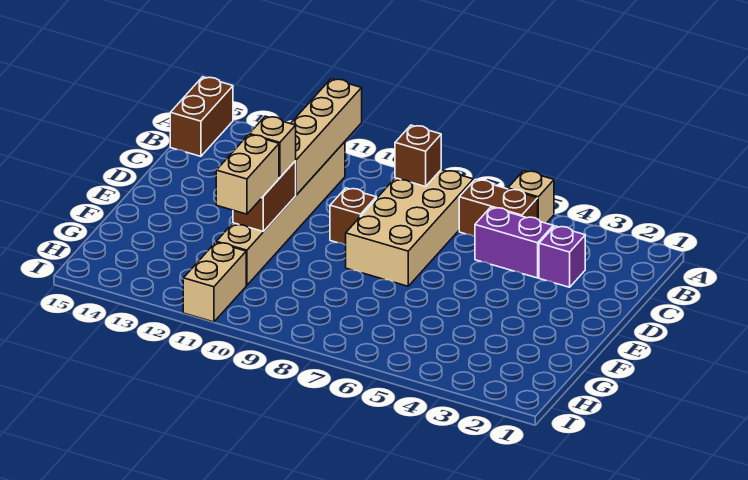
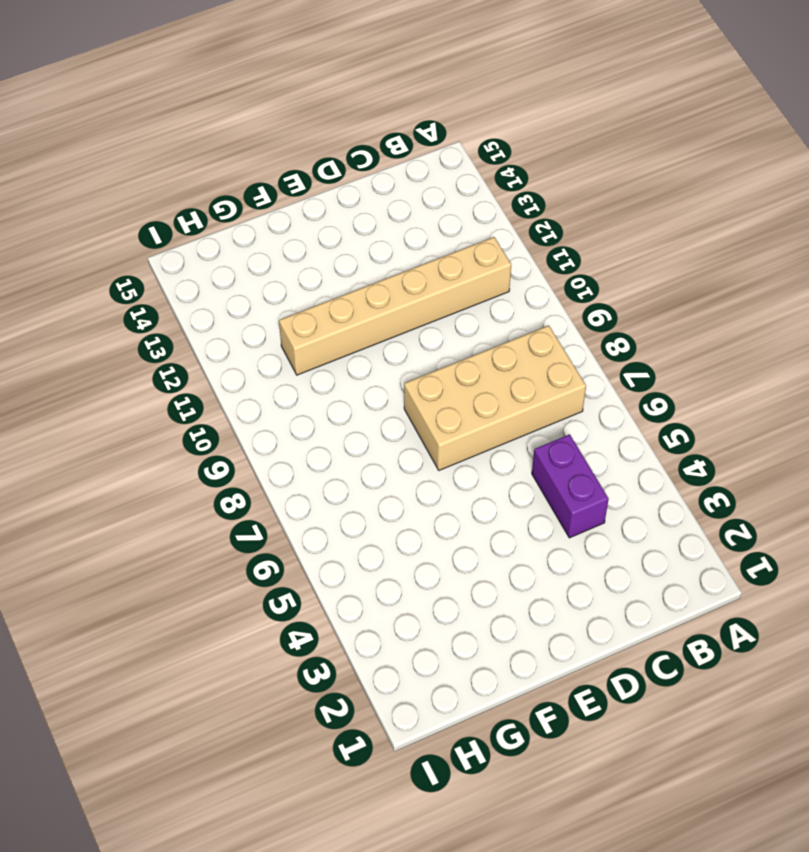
none -> tan 1x1 brick [508,171,554,223]
none -> brown 1x2 brick [170,77,233,156]
none -> brown 1x2 brick [459,180,538,237]

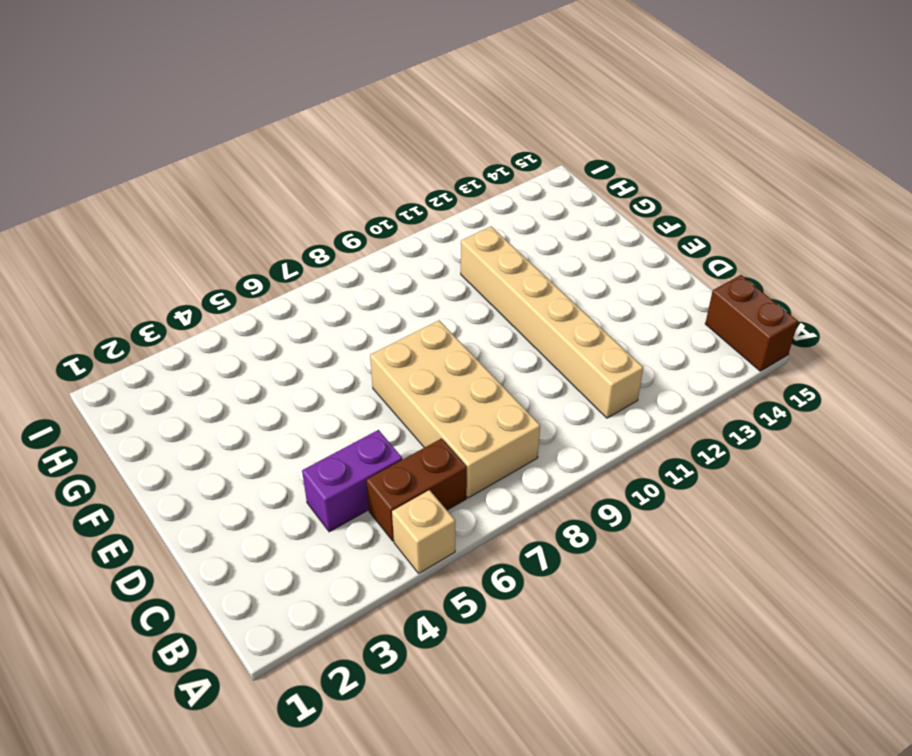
none -> purple 1x1 brick [539,226,585,287]
none -> brown 1x1 brick [330,188,376,245]
none -> tan 1x2 brick [183,242,246,322]

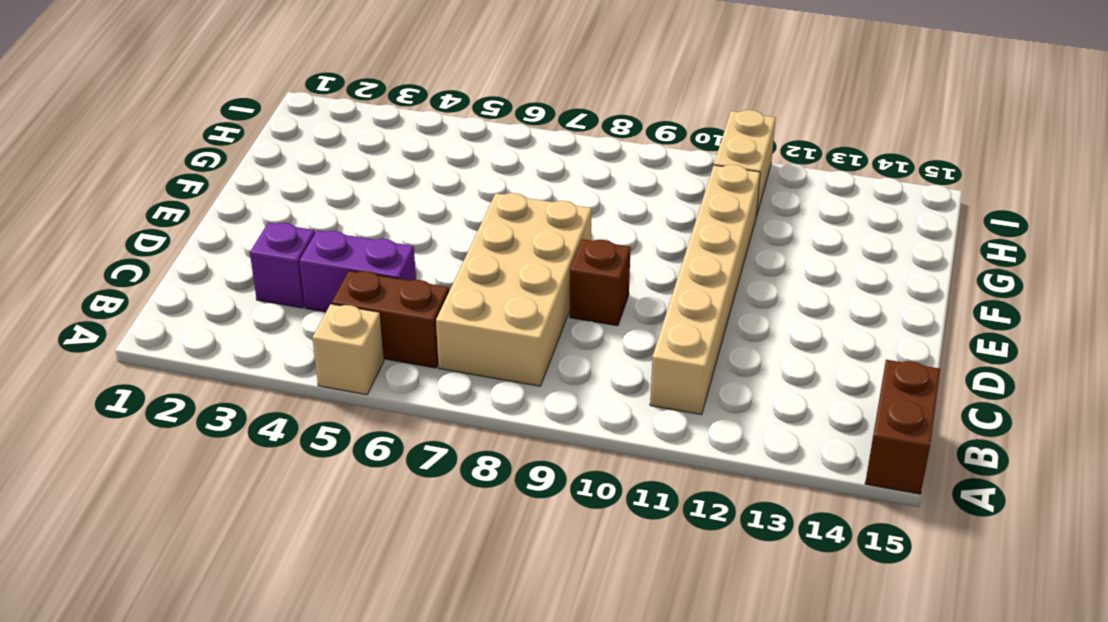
none -> tan 1x4 brick [291,79,362,195]
none -> brown 1x1 brick [395,125,441,187]
none -> brown 1x2 brick [233,161,296,232]

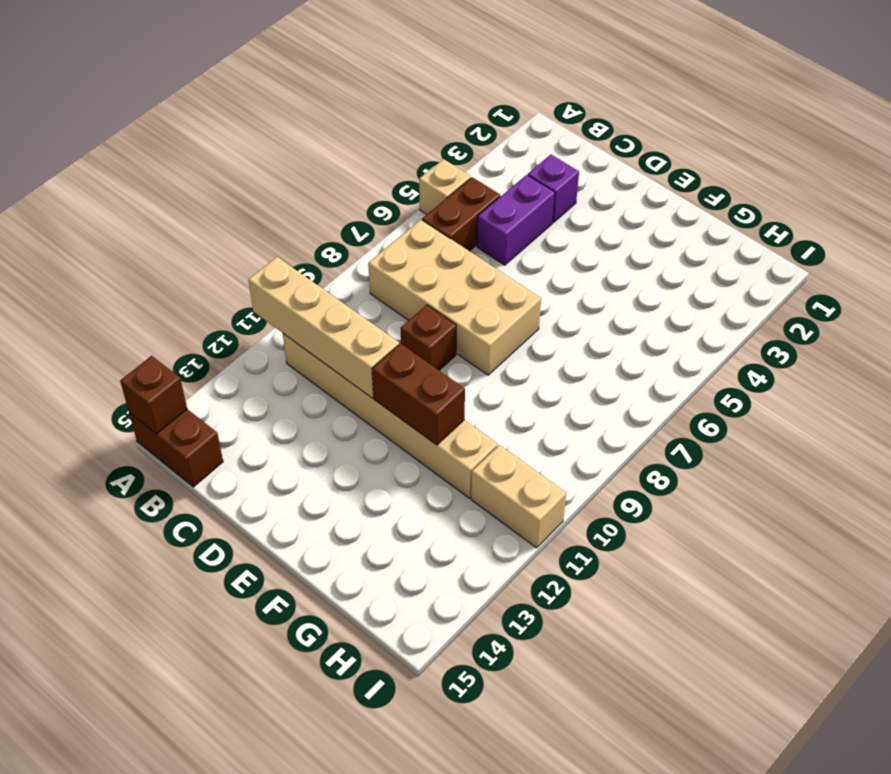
brown 1x1 brick [120,356,187,434] -> brown 1x1 brick moved to [395,125,441,187]
none -> tan 1x1 brick [249,116,296,178]
none -> tan 1x2 brick [216,135,279,214]

